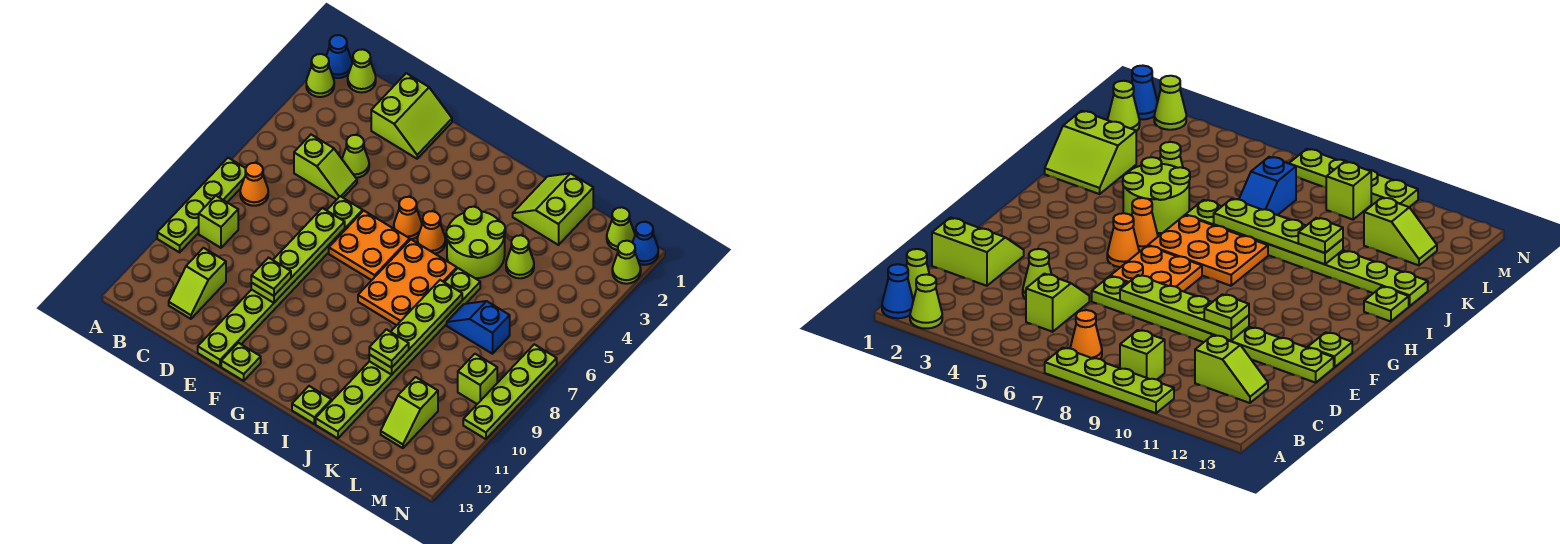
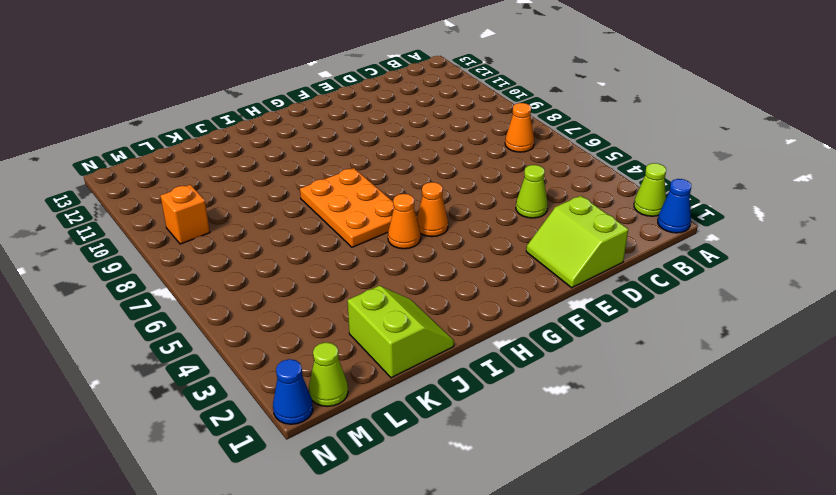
orange 1x1 brick [160,185,210,244] -> lime 1x1 brick [458,354,497,404]
none -> lime 1x4 plate [157,158,246,252]
none -> lime 1x1 cone [348,49,376,92]
none -> lime 1x1 brick [199,196,238,248]
none -> lime 1x2 slope [294,135,357,199]

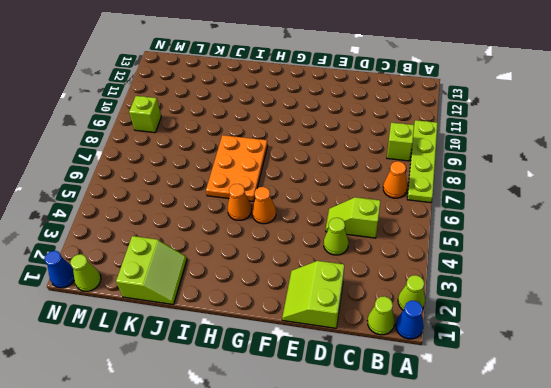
none -> lime 1x2 slope [169,248,226,319]
none -> lime 1x8 plate [198,196,363,366]
none -> orange 2x2 plate [329,211,410,280]
none -> lime 1x1 plate [221,343,261,381]

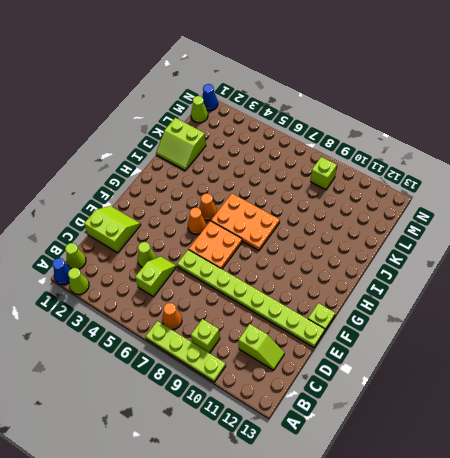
none -> lime 2x2 round brick [446,207,505,278]
none -> lime 1x1 plate [292,386,331,424]
none -> lime 1x8 plate [316,268,480,438]
none -> lime 1x1 cone [506,235,534,278]

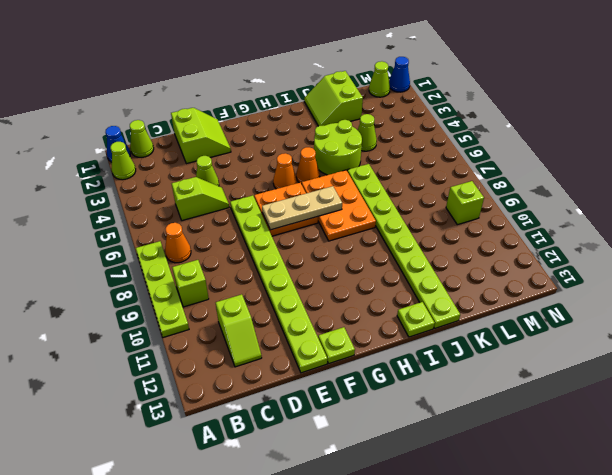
tan 1x3 plate [262,186,342,230] -> none
none -> blue 1x2 slope [447,301,510,354]
none -> lime 1x2 slope [381,377,438,448]
none -> lime 1x1 cone [612,241,641,284]
none -> lime 1x4 plate [463,344,557,439]

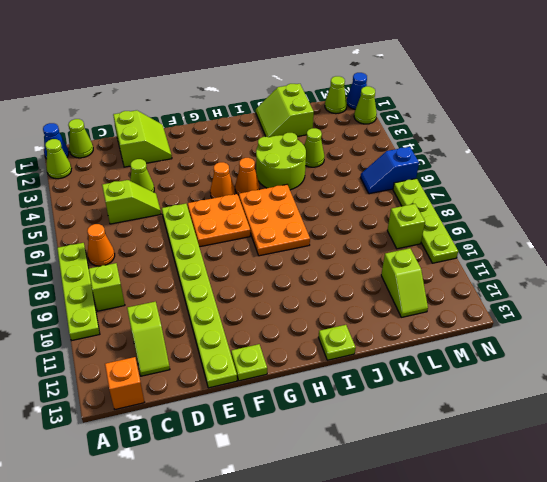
orange 1x1 brick [105,357,144,409] -> none
blue 1x2 slope [361,147,419,194] -> blue 1x2 slope moved to [447,301,510,354]
none -> lime 1x8 plate [316,268,480,438]
none -> lime 1x4 plate [251,208,345,303]
none -> lime 1x4 plate [369,280,462,375]
none -> lime 1x1 plate [251,258,291,296]

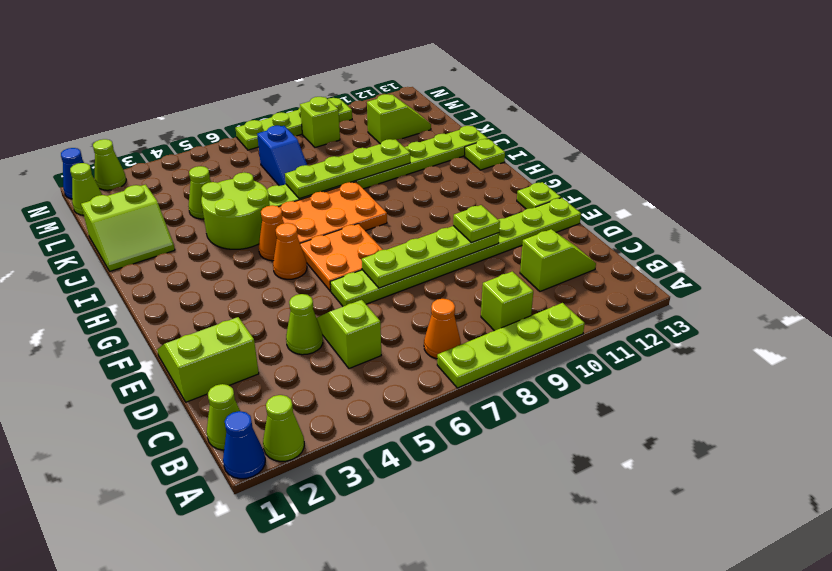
none -> lime 1x1 plate [369,329,409,368]

